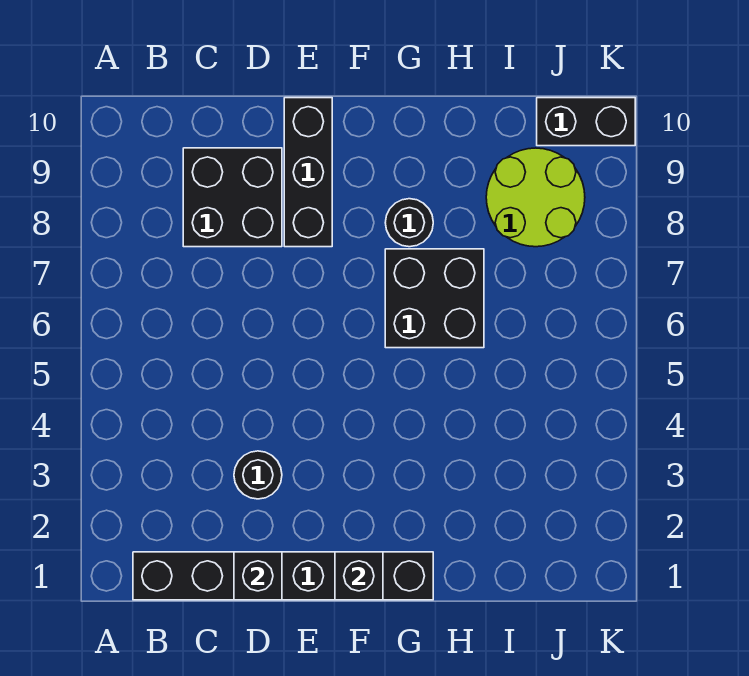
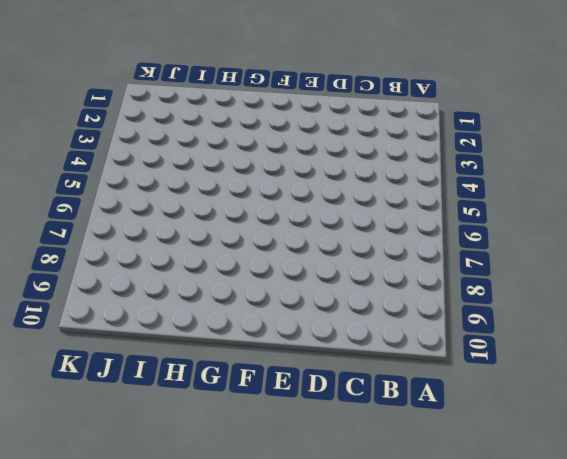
none -> black 1x6 brick [133,552,433,600]
none -> black 2x2 brick [183,148,282,247]

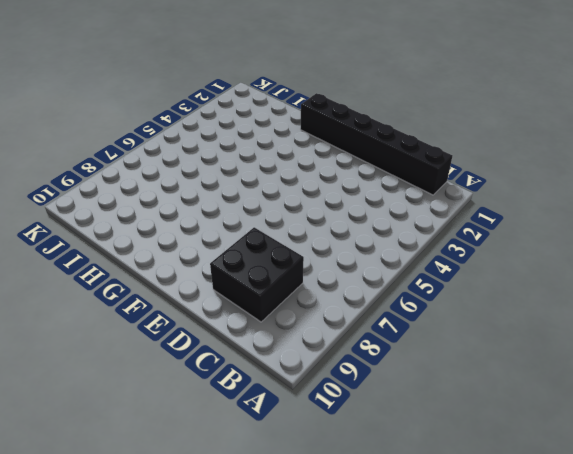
none -> black 1x1 round brick [234,451,282,499]
none -> black 1x3 brick [284,98,332,247]

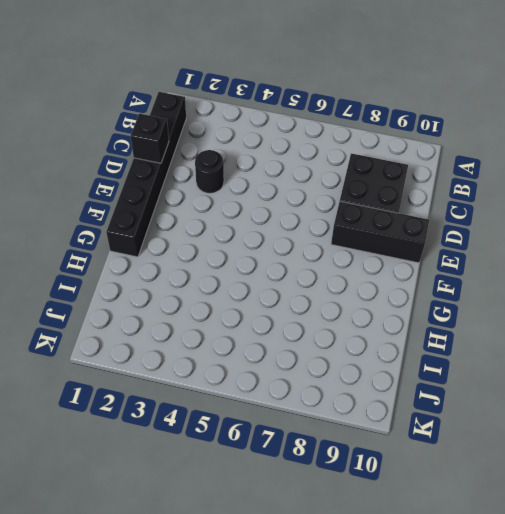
none -> black 2x2 brick [385,249,484,348]
none -> black 1x1 round brick [385,199,433,247]

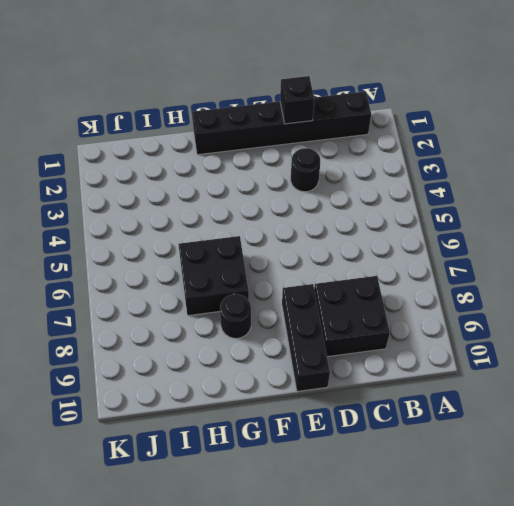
none -> lime 2x2 round brick [486,148,585,247]
none -> black 1x2 brick [537,98,635,146]

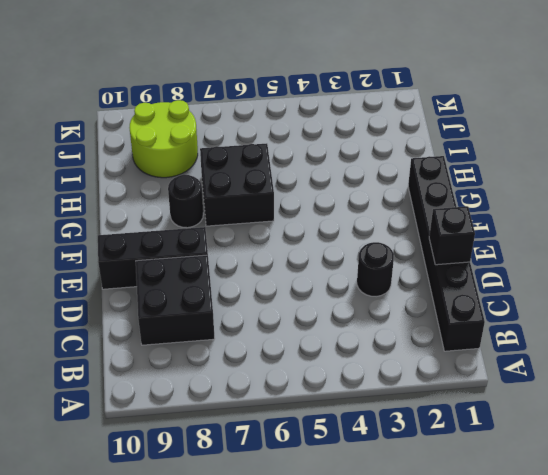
none -> black 1x2 brick [537,98,635,146]
none -> black 1x1 brick [335,552,383,600]

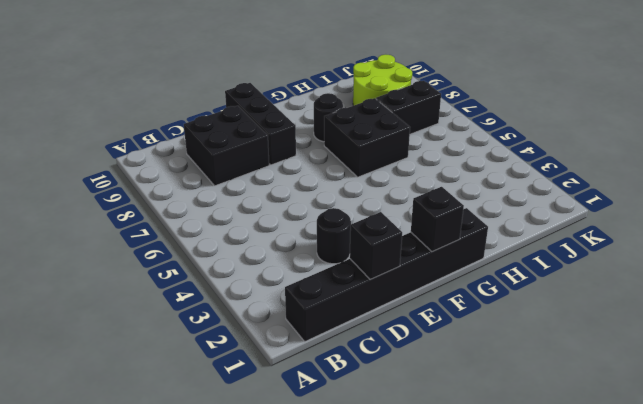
black 1x2 brick [376,81,441,134] -> black 1x2 brick moved to [537,98,635,146]

